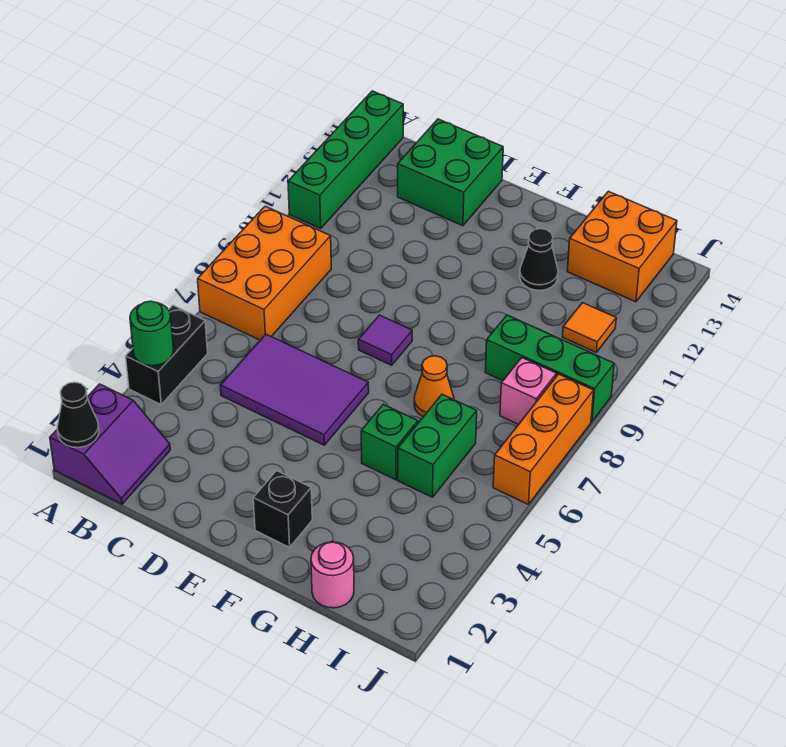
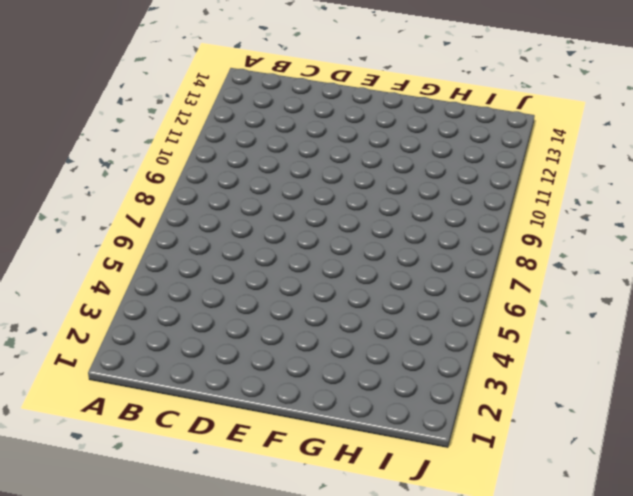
none -> purple 2x2 slope [50,384,170,504]
none -> black 1x2 brick [126,305,208,404]
none -> orange 2x3 brick [198,206,331,340]

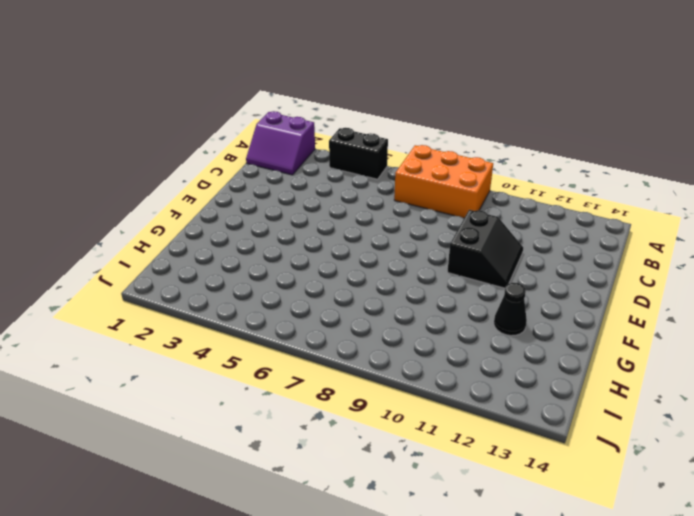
black 2x2 slope [447,210,523,288] -> none
none -> green 1x4 brick [288,91,403,228]
none -> purple 2x3 tile [220,334,369,445]
none -> green 2x2 brick [398,119,503,226]

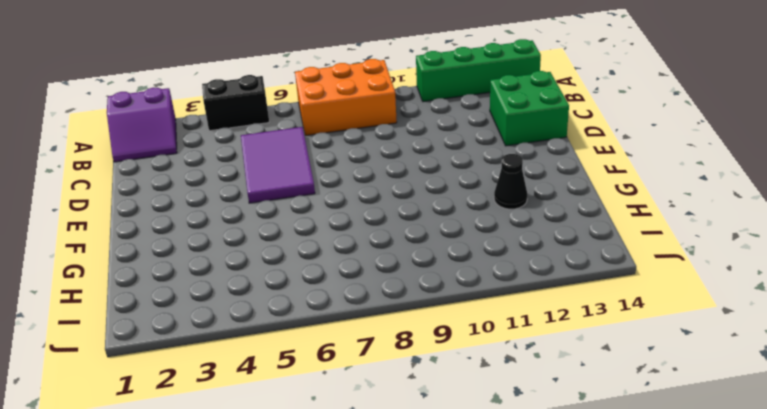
none -> purple 1x1 tile [358,315,412,365]
none -> black 1x1 brick [253,471,312,547]
none -> green 1x1 brick [361,404,418,480]

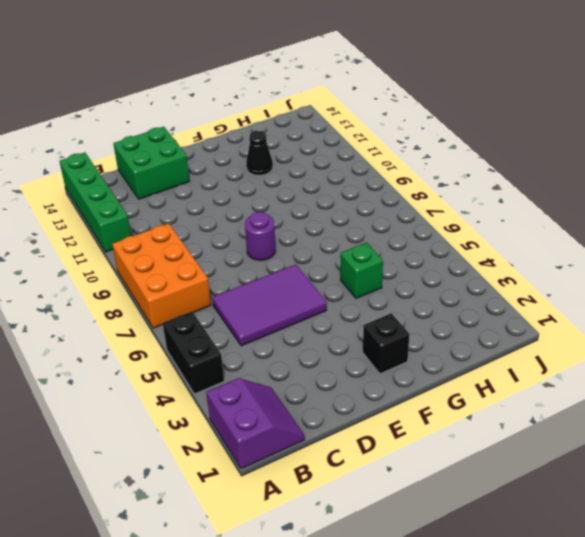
purple 1x1 round brick [245,212,276,260] -> purple 1x1 tile [358,315,412,365]
none -> orange 1x1 cone [414,356,454,417]
none -> pink 1x1 round brick [311,542,354,608]
none -> green 1x2 brick [398,394,477,497]

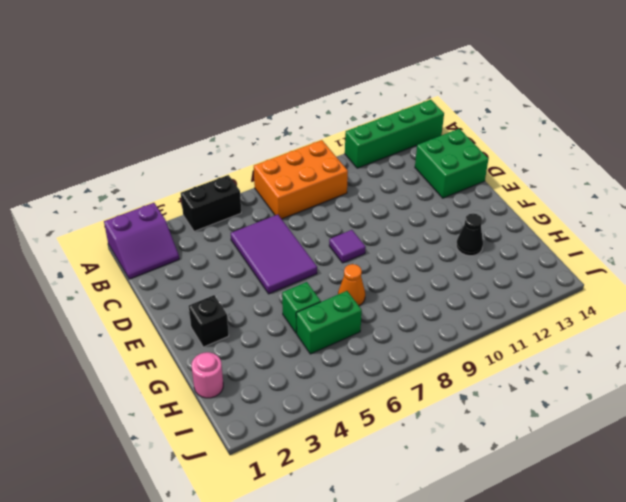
none -> green 1x3 brick [485,315,614,422]
none -> orange 2x2 brick [567,191,677,302]
none -> pink 1x1 brick [500,358,557,425]

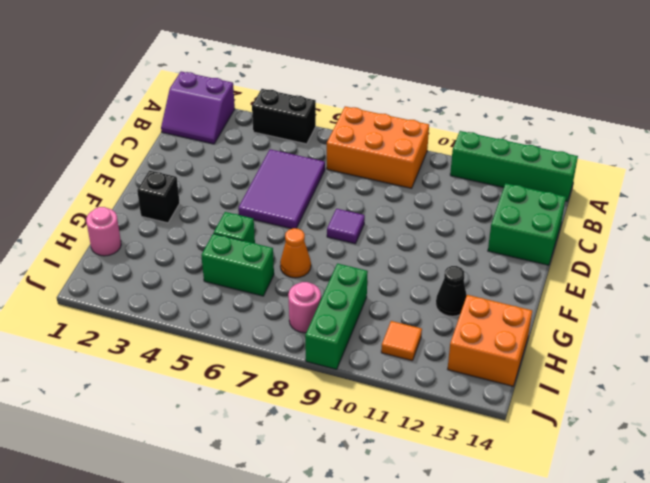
pink 1x1 round brick [288,282,321,333] -> pink 1x1 brick [500,358,557,425]
none -> orange 1x3 brick [493,374,594,505]
none -> black 1x1 cone [57,382,99,448]
none -> green 1x1 round brick [130,301,173,366]

